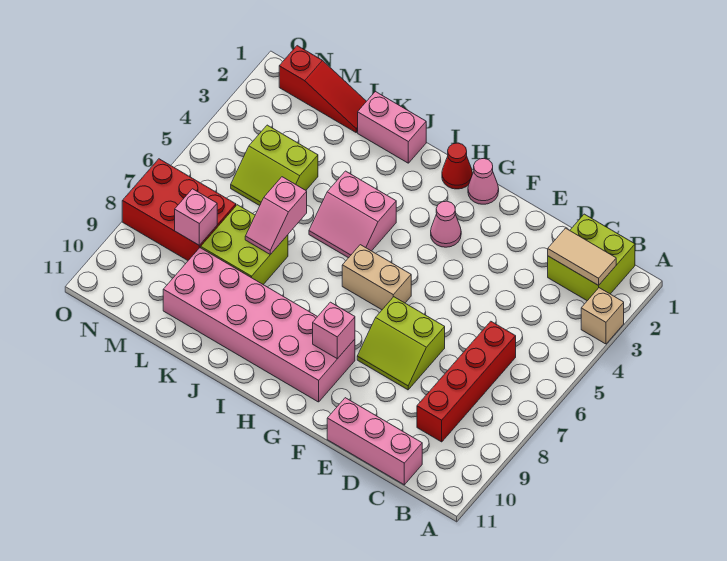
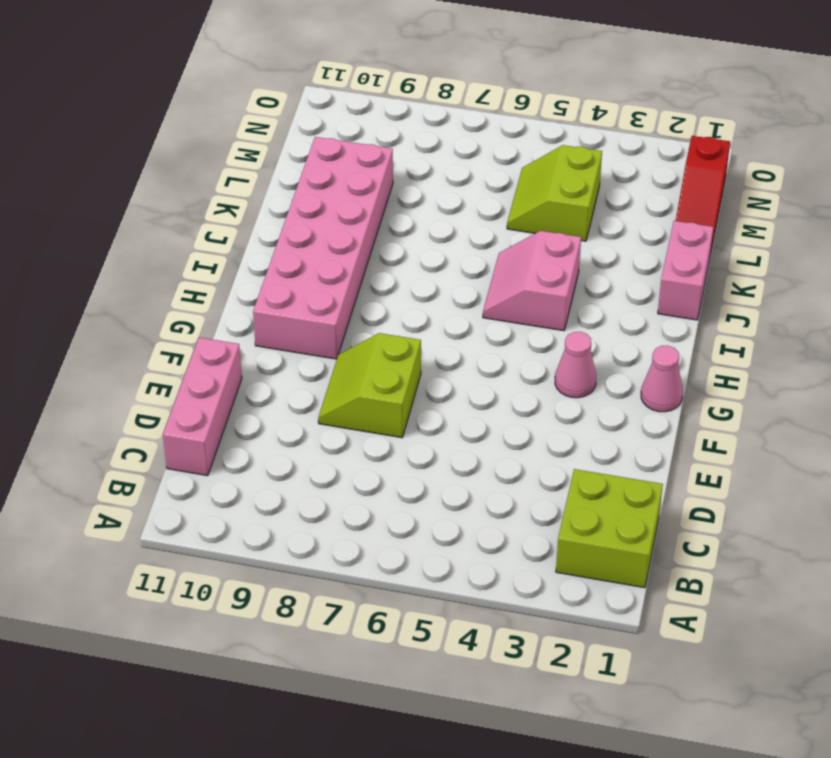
none -> tan 1x1 brick [581,288,624,344]
none -> red 1x4 brick [417,321,516,442]
none -> tan 1x2 brick [342,245,411,310]

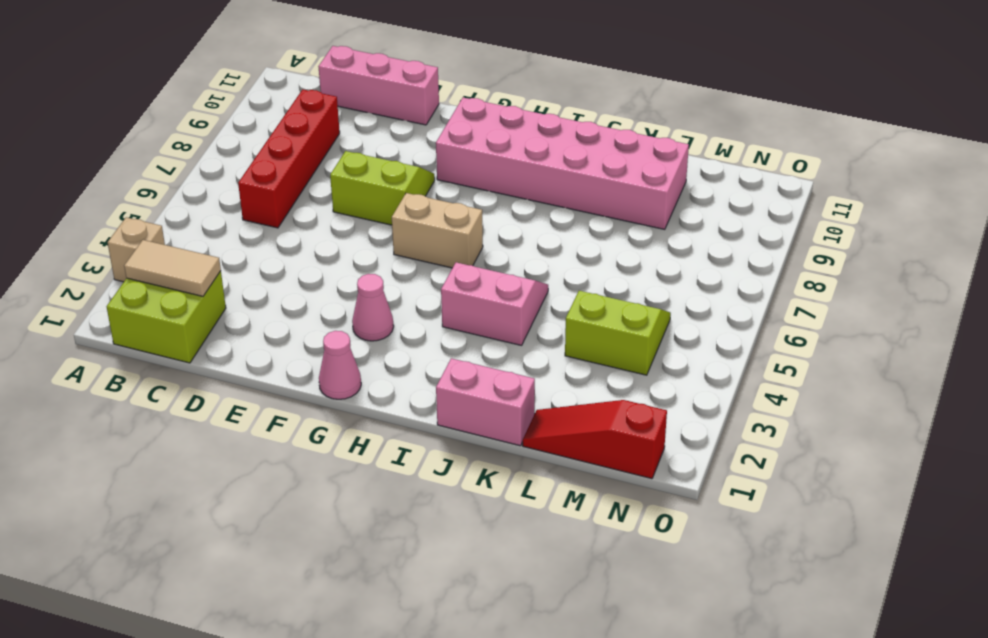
none -> red 1x1 cone [442,143,472,189]
none -> lime 2x2 brick [201,205,288,285]
none -> red 2x3 brick [122,159,236,260]

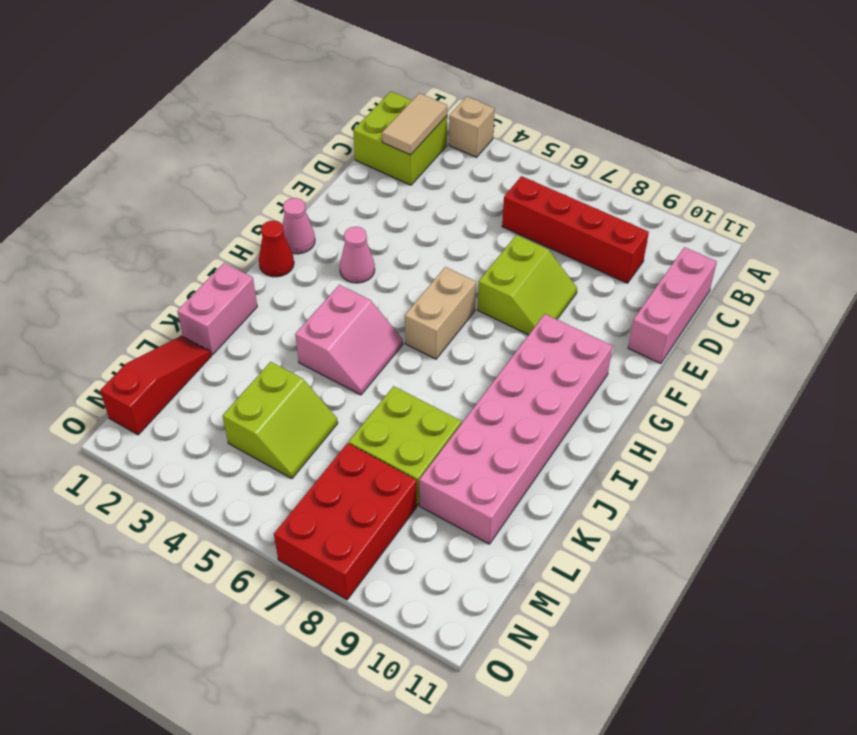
none -> pink 1x1 brick [313,302,355,359]
none -> pink 1x2 slope [245,177,307,254]
none -> pink 1x1 brick [175,189,217,245]

